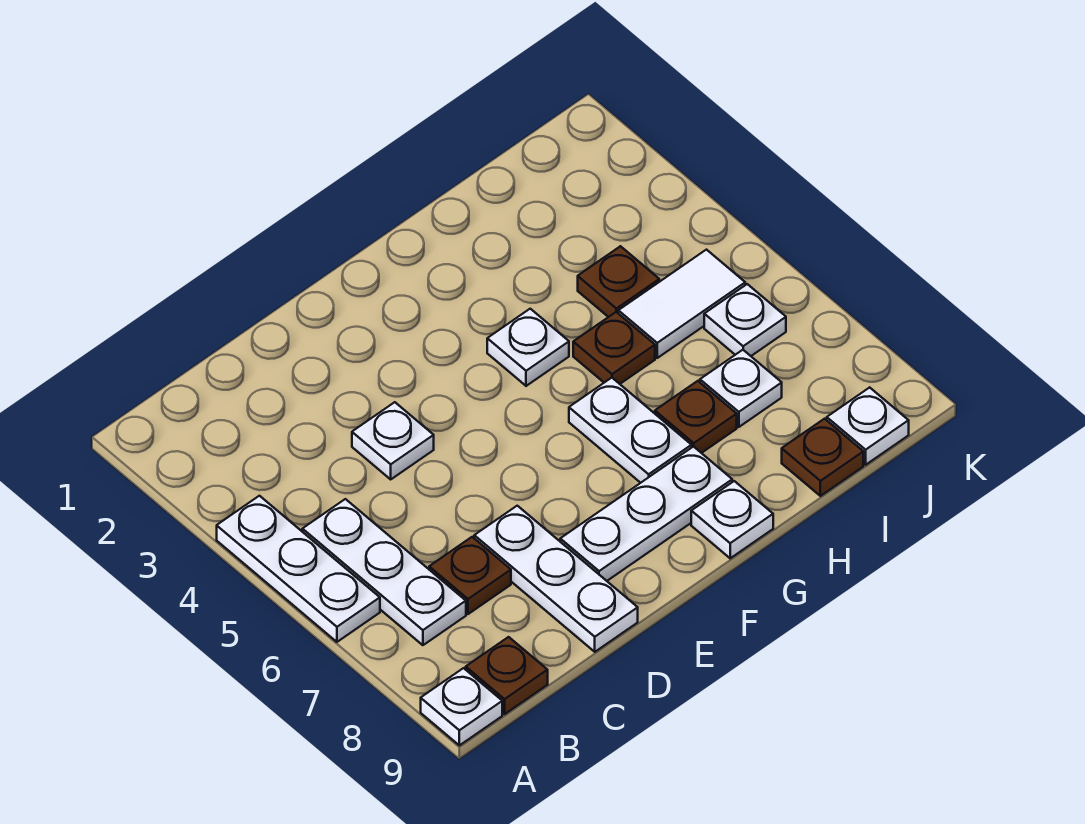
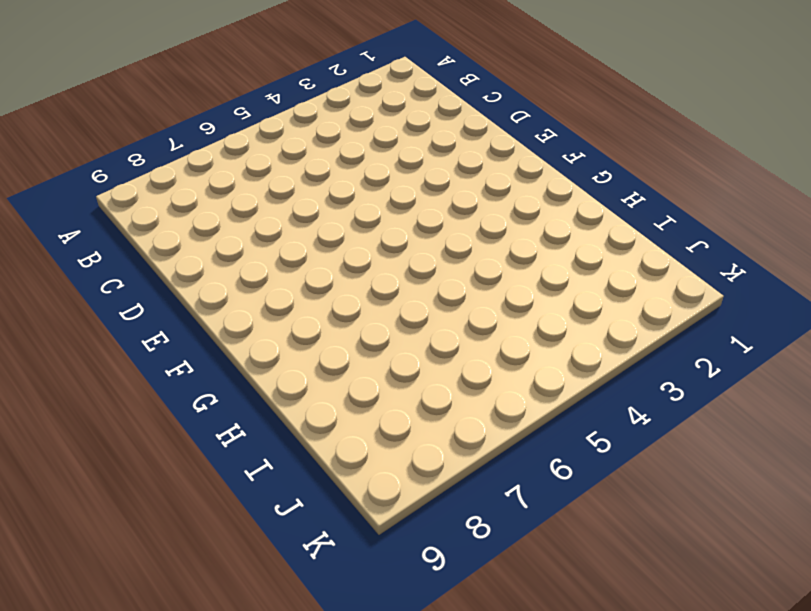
none -> white 1x3 plate [217,496,380,642]
none -> white 1x1 plate [421,668,502,745]
none -> white 1x3 plate [302,499,466,645]

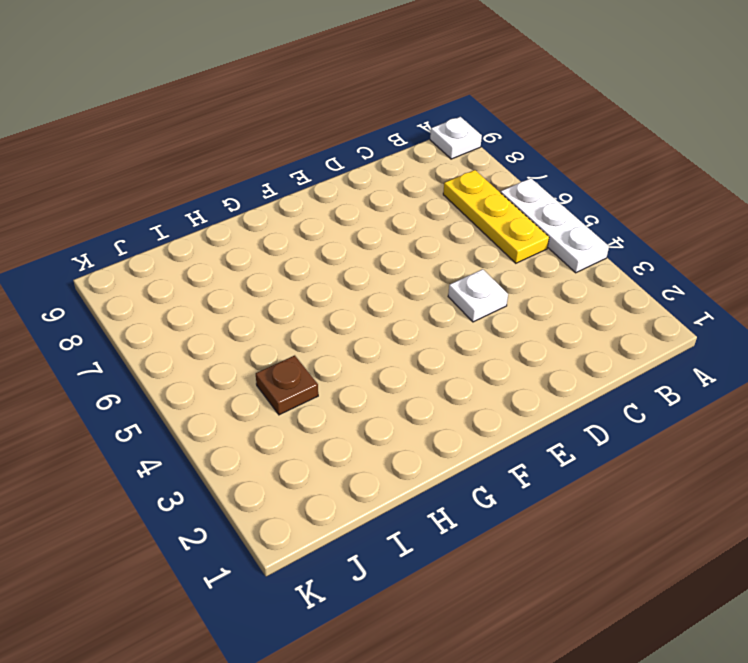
yellow 1x3 plate [443,170,549,263] -> white 1x3 plate [302,499,466,645]
none -> brown 1x1 plate [466,637,548,714]
none -> brown 1x1 plate [429,537,511,614]
none -> white 1x3 plate [474,506,638,652]

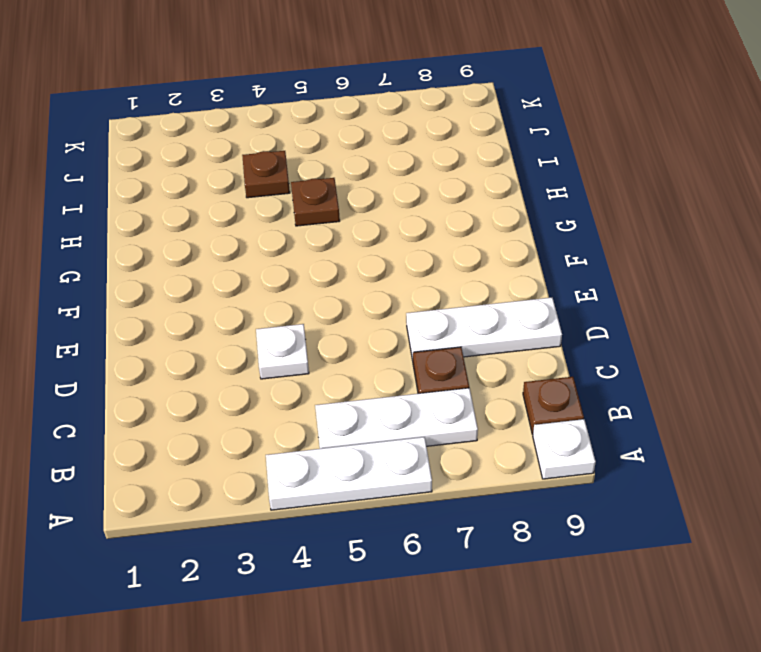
none -> white 1x3 plate [560,446,732,581]
none -> white 1x1 plate [487,309,569,386]
none -> white 1x2 plate [569,378,692,483]

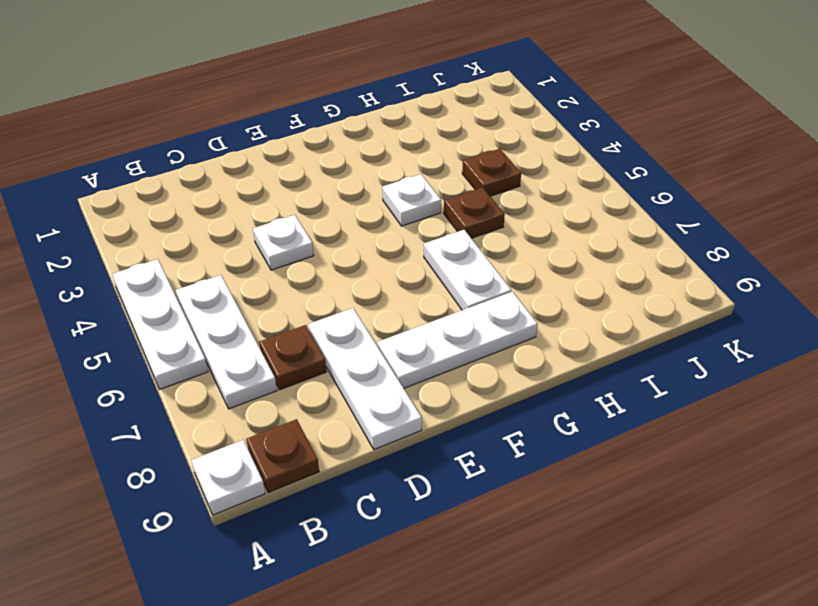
none -> white 1x1 plate [691,481,773,558]
none -> brown 1x1 plate [655,381,737,453]
none -> white 1x2 tile [618,250,745,358]

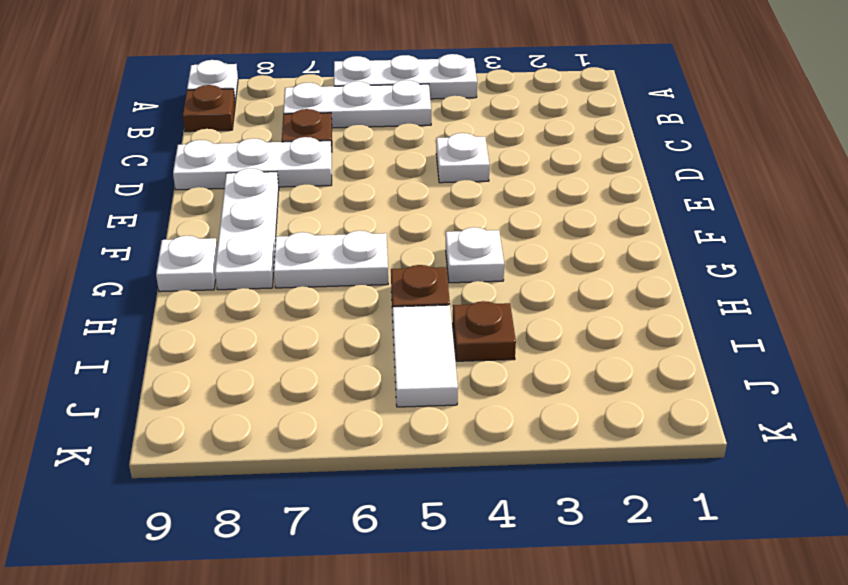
none -> brown 1x1 plate [655,381,737,453]
none -> white 1x1 plate [700,350,782,427]
none -> brown 1x1 plate [782,419,863,496]

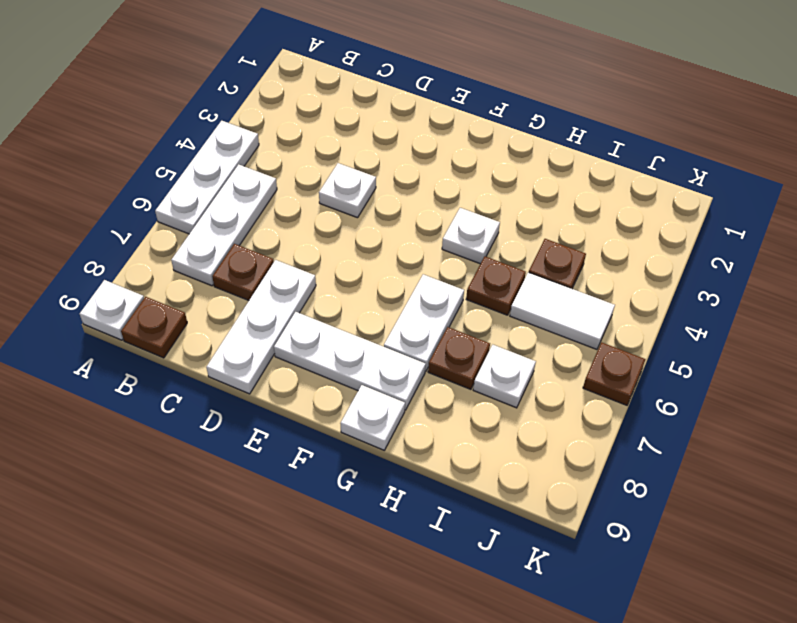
brown 1x1 plate [583,342,646,405] -> brown 1x1 plate moved to [782,419,863,496]
none -> white 1x1 plate [704,284,786,356]
none -> white 1x1 plate [827,387,909,465]

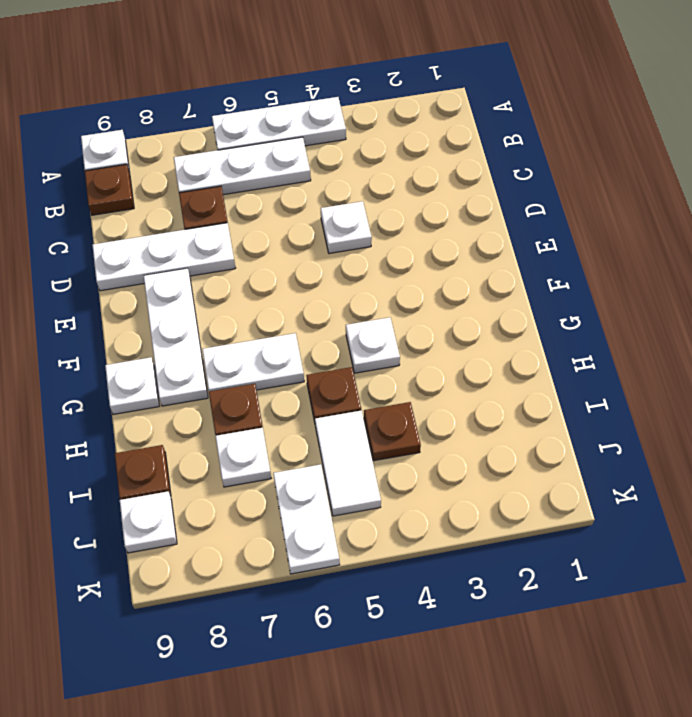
white 1x2 plate [273,465,340,574] -> white 1x1 plate [704,284,786,356]

